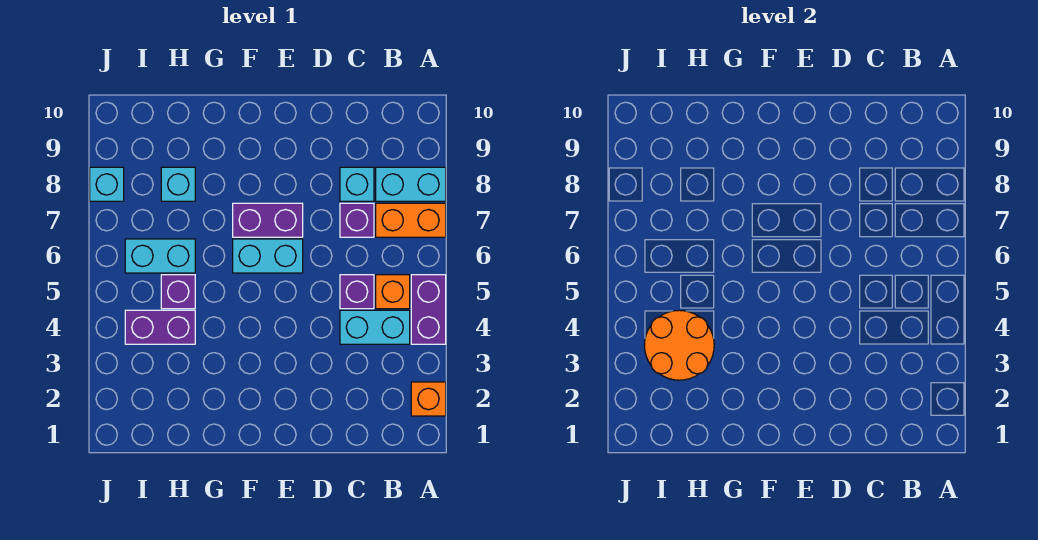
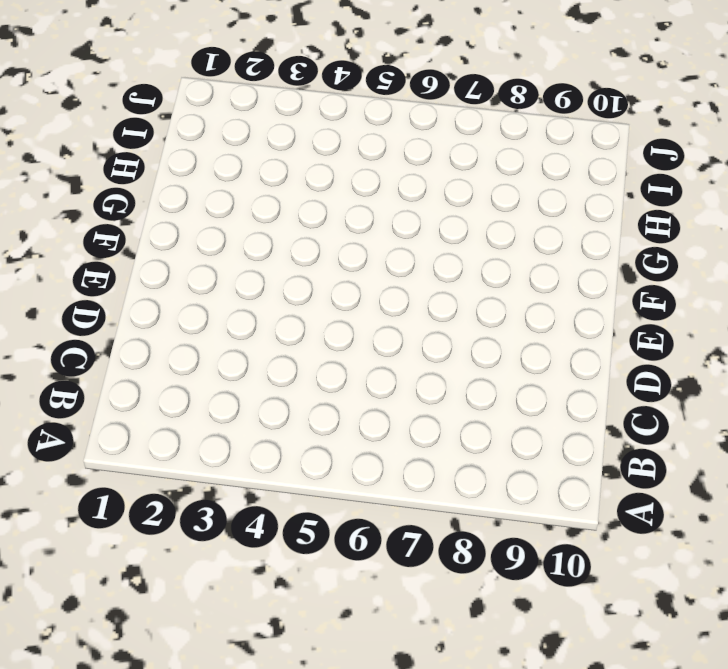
none -> orange 1x1 brick [411,382,446,416]
none -> purple 1x2 brick [411,275,446,344]
none -> orange 1x2 brick [376,203,446,237]

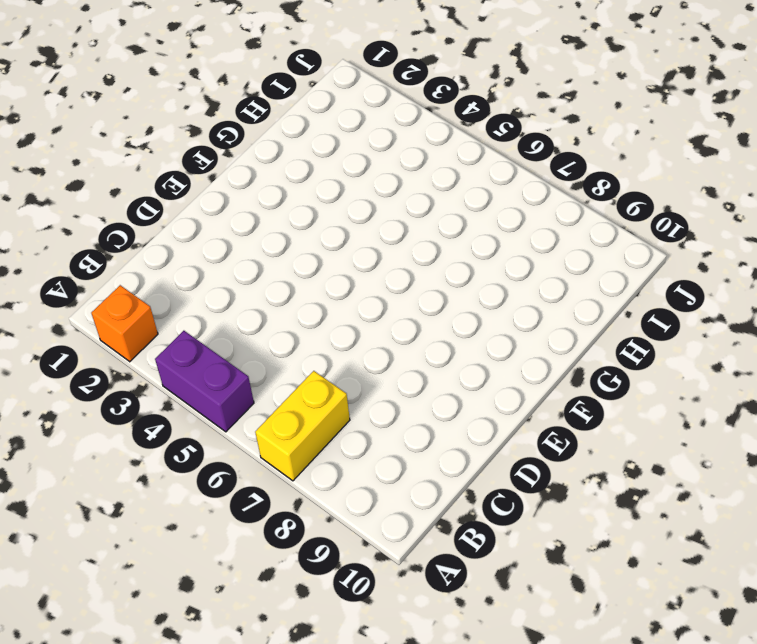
yellow 1x2 brick [255,371,350,481] -> orange 1x2 brick [376,203,446,237]
none -> cyan 1x2 brick [376,167,446,201]
none -> cyan 1x2 brick [340,310,410,344]
none -> orange 1x1 brick [376,275,410,309]

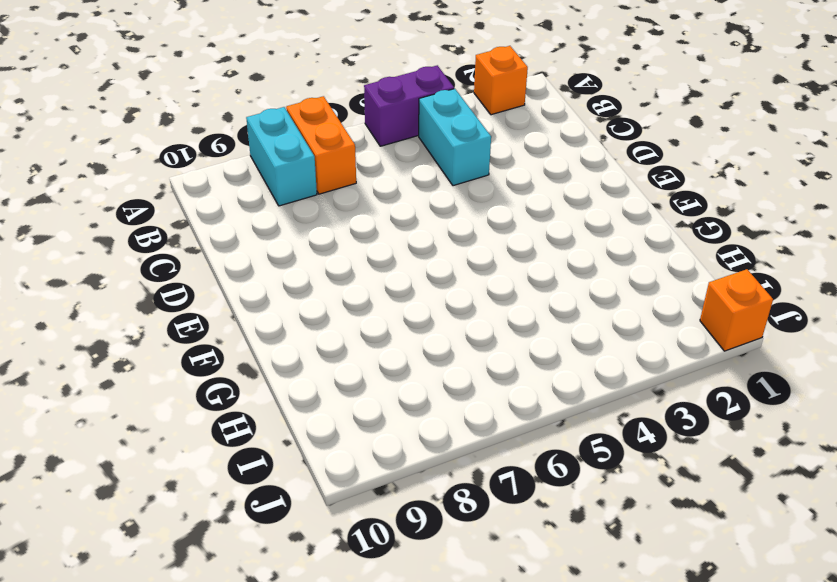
orange 1x1 brick [700,269,773,351] -> orange 1x1 brick moved to [376,275,410,309]
none -> purple 1x1 brick [340,275,374,309]
none -> purple 1x1 brick [340,203,374,237]
none -> cyan 1x1 brick [340,167,374,201]

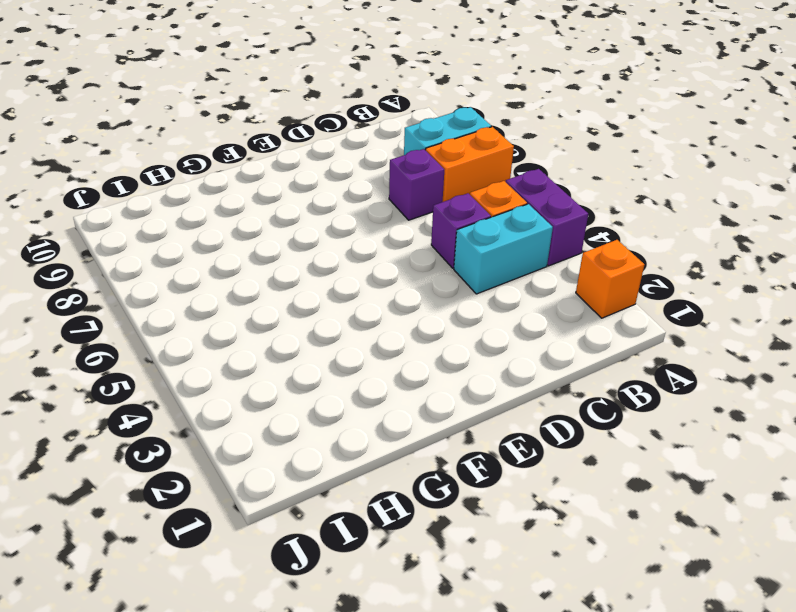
none -> cyan 1x1 brick [340,167,374,201]
none -> cyan 1x2 brick [233,239,303,273]
none -> purple 1x2 brick [233,203,303,237]

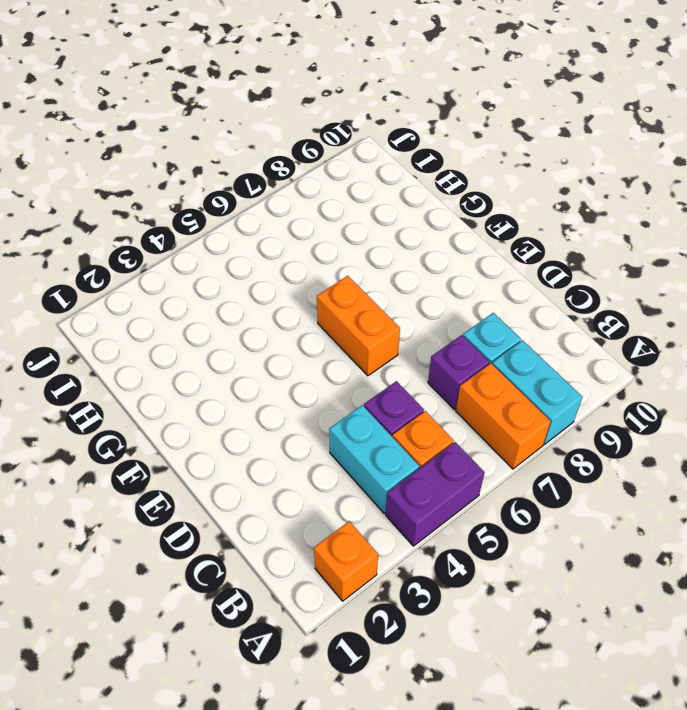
orange 1x2 brick [317,276,400,376] -> cyan 1x2 brick [233,239,303,273]
none -> purple 1x2 brick [233,203,303,237]
none -> purple 1x2 brick [125,310,195,344]
none -> purple 1x1 brick [161,275,195,309]

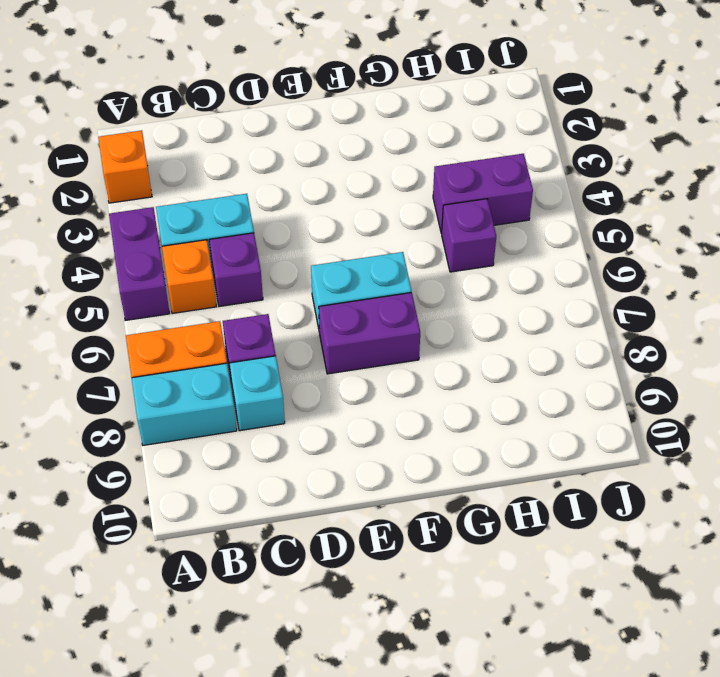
none -> cyan 1x2 brick [125,239,195,273]
none -> cyan 1x1 brick [161,167,195,201]
none -> cyan 1x1 brick [90,167,124,201]

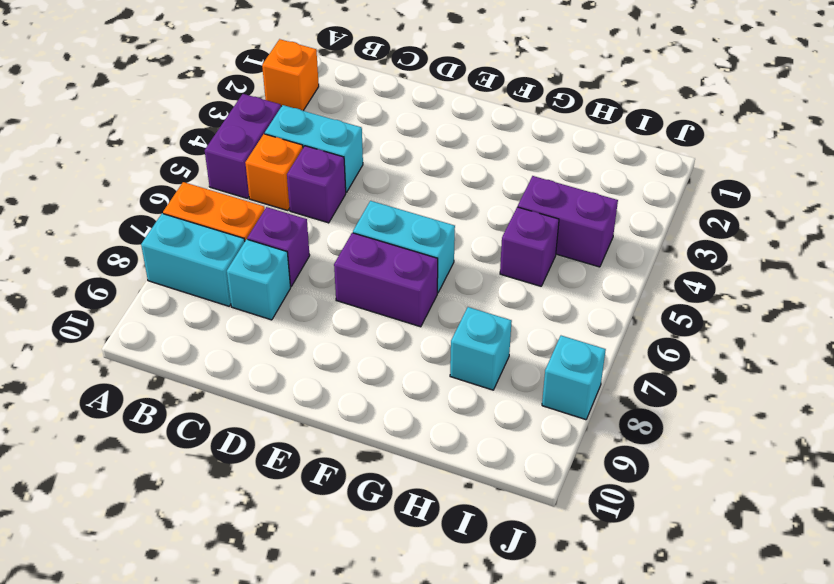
none -> cyan 1x2 brick [125,239,195,273]
none -> orange 2x2 round brick [644,310,714,380]

